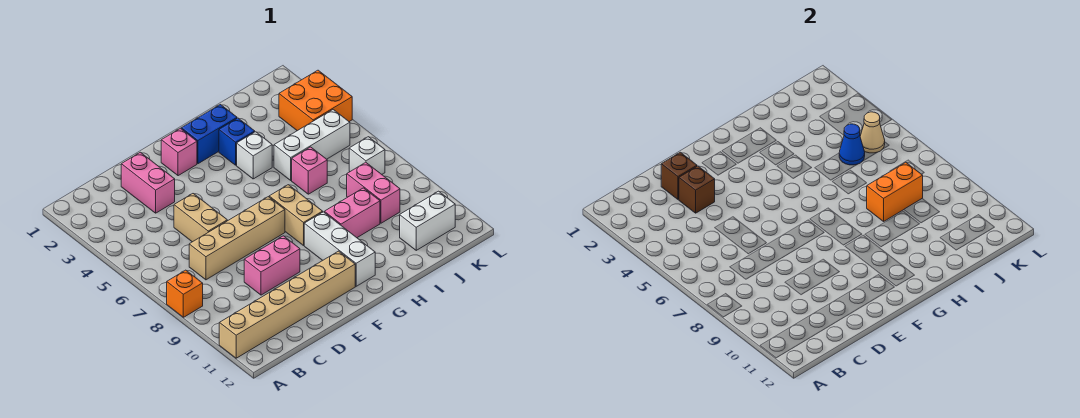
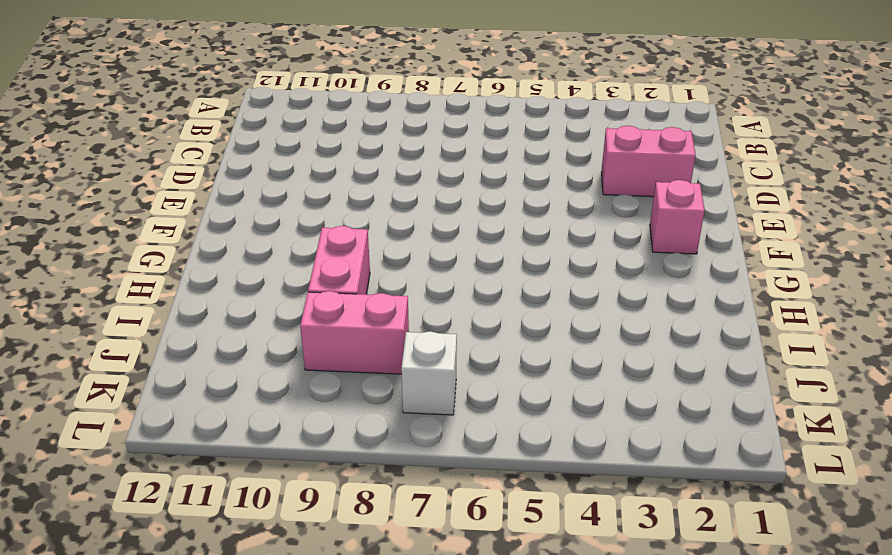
none -> orange 1x1 brick [167,270,203,317]
none -> tan 1x6 brick [219,251,355,358]
none -> tan 1x4 brick [189,197,285,280]

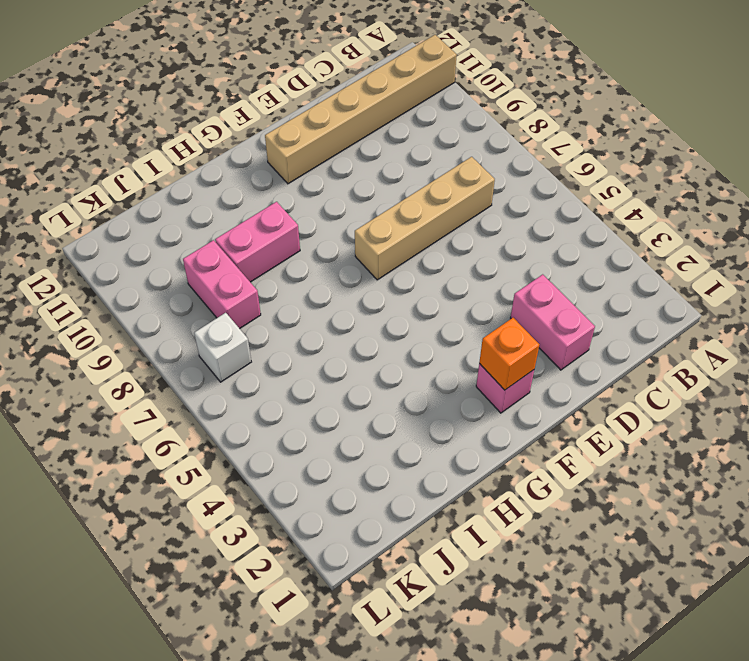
orange 1x1 brick [479,318,539,390] -> orange 1x1 brick moved to [167,270,203,317]
none -> tan 1x2 brick [174,194,227,242]
none -> pink 1x2 brick [244,236,300,295]
none -> blue 1x2 brick [181,105,237,164]

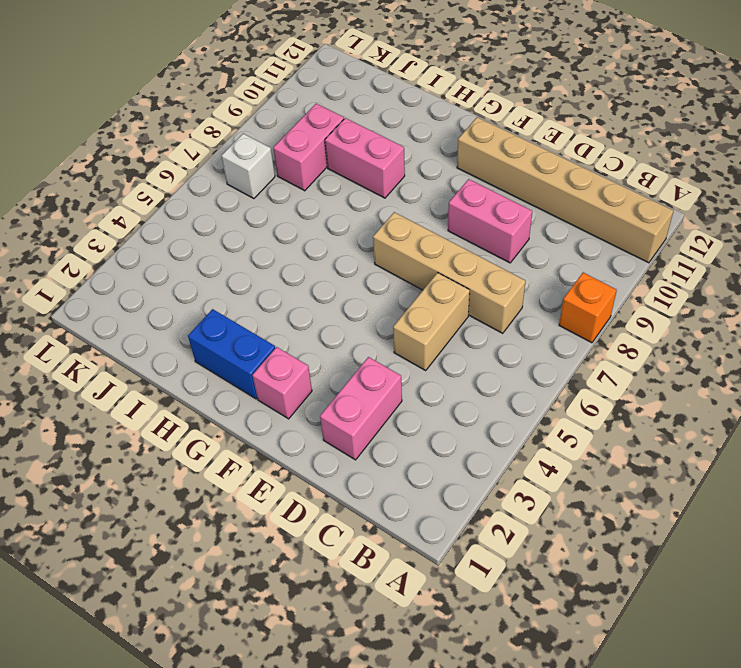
none -> tan 1x2 brick [269,185,323,245]
none -> white 1x3 brick [304,212,375,286]
none -> blue 1x1 brick [219,118,255,165]

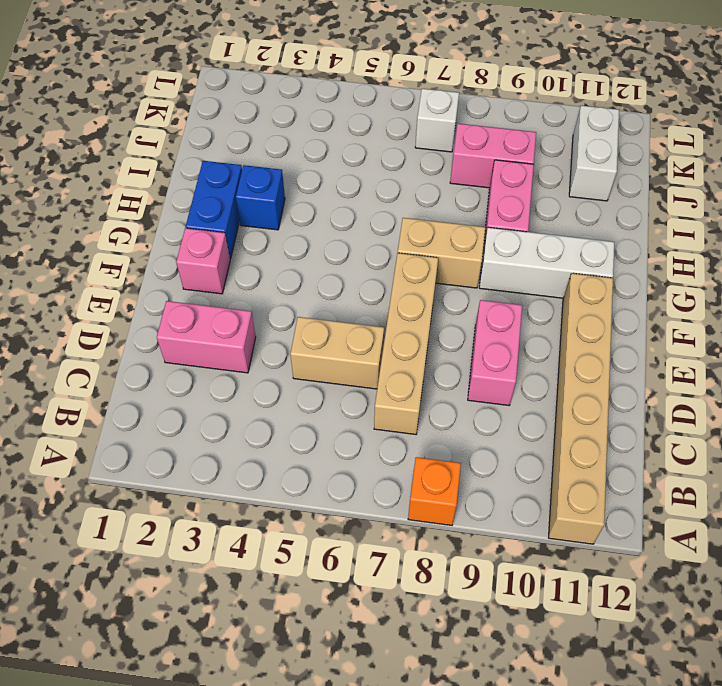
none -> white 1x1 brick [237,132,272,179]
none -> white 1x3 brick [274,110,350,180]
none -> pink 1x1 brick [292,147,327,194]

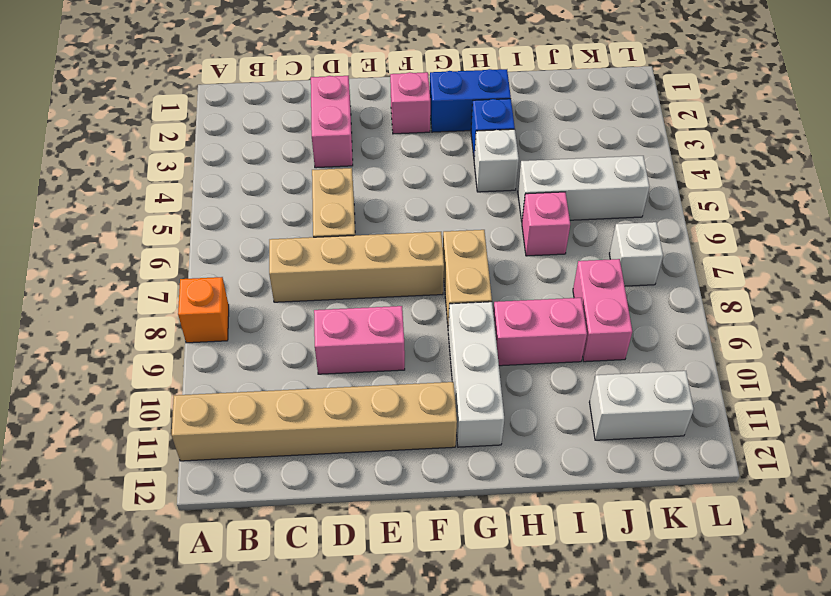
none -> orange 2x2 brick [279,70,352,131]
none -> brown 1x1 brick [661,152,697,200]
none -> brown 1x1 brick [679,166,715,213]

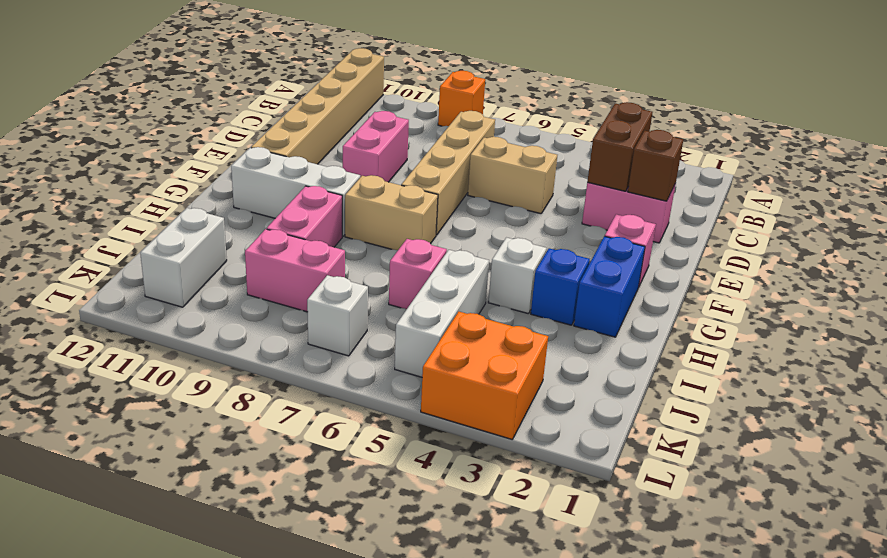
brown 1x2 brick [587,102,652,191] -> brown 1x1 brick [679,166,715,213]
none -> orange 1x2 brick [867,162,923,221]
none -> blue 1x1 cone [839,124,865,165]
none -> tan 1x1 cone [860,112,885,153]

